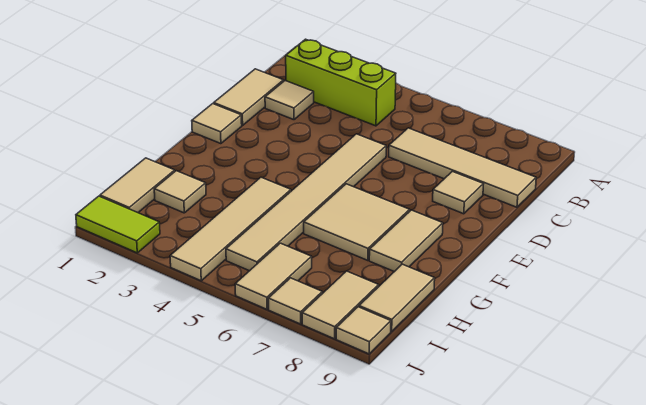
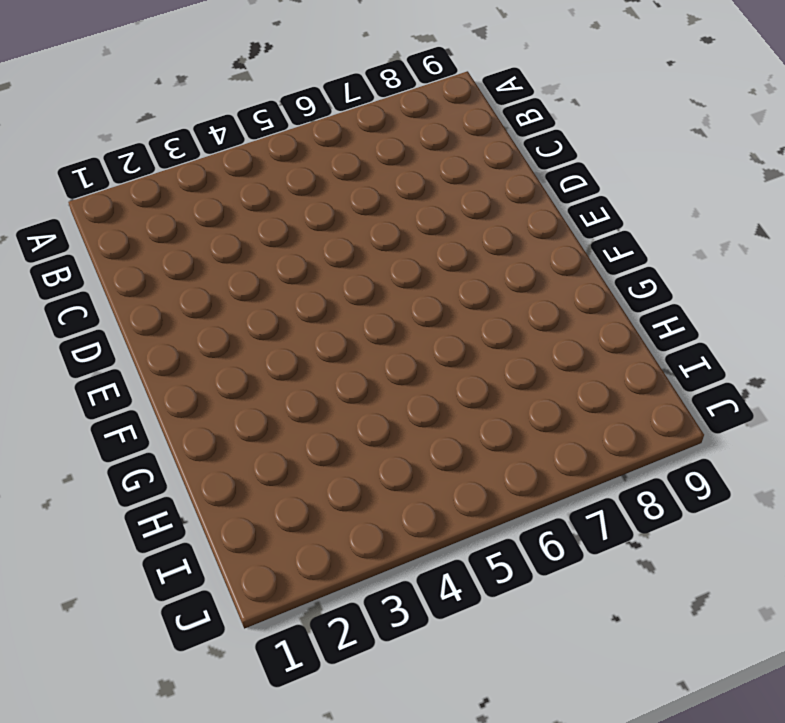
none -> lime 1x3 brick [286,39,396,126]
none -> tan 1x2 tile [214,69,284,126]
none -> tan 1x1 tile [265,81,314,120]

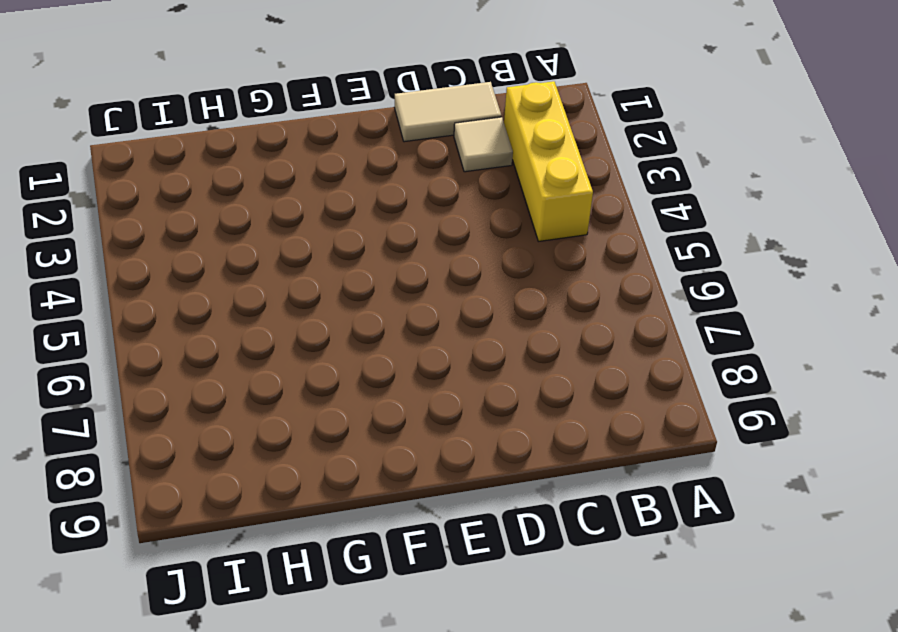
yellow 1x3 brick [504,81,593,241] -> lime 1x3 brick [286,39,396,126]
none -> tan 1x4 tile [389,128,536,207]
none -> tan 1x6 tile [226,134,386,271]
none -> tan 1x1 tile [433,171,483,214]

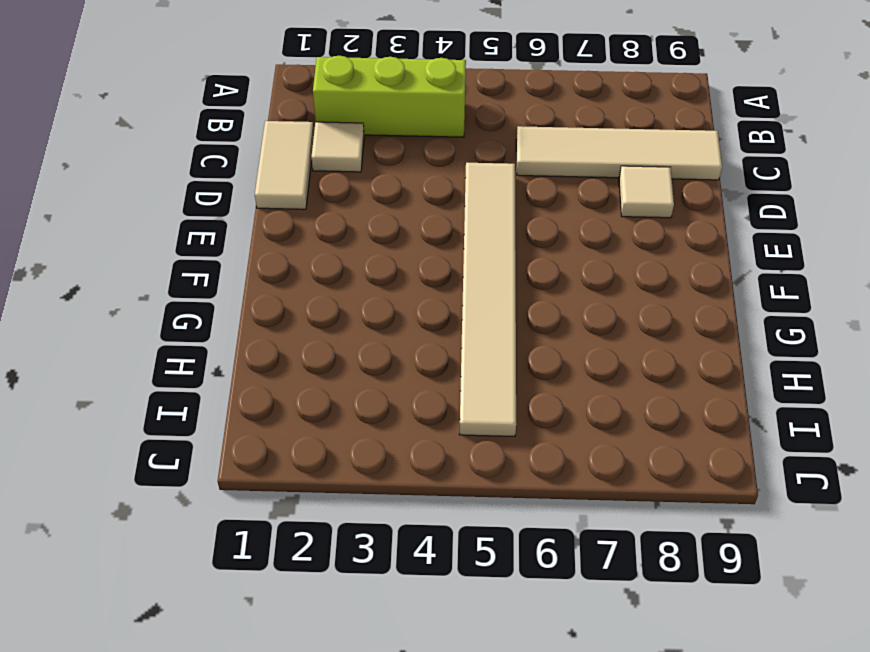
none -> tan 1x1 tile [192,104,242,144]
none -> tan 2x2 tile [304,184,410,260]
none -> tan 1x2 tile [369,210,443,272]

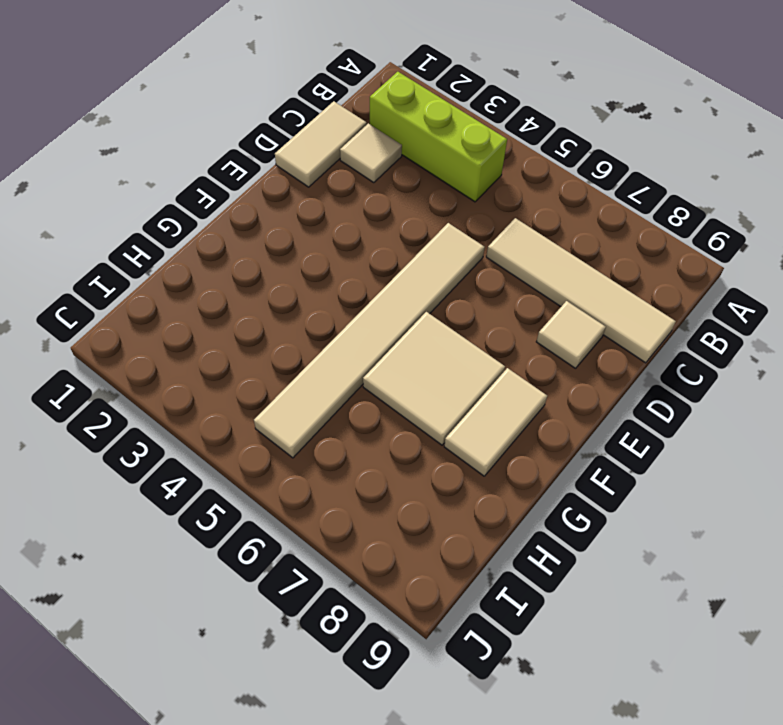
none -> tan 1x1 tile [192,104,242,144]
none -> tan 1x4 tile [170,177,291,281]
none -> tan 1x2 tile [100,158,175,213]

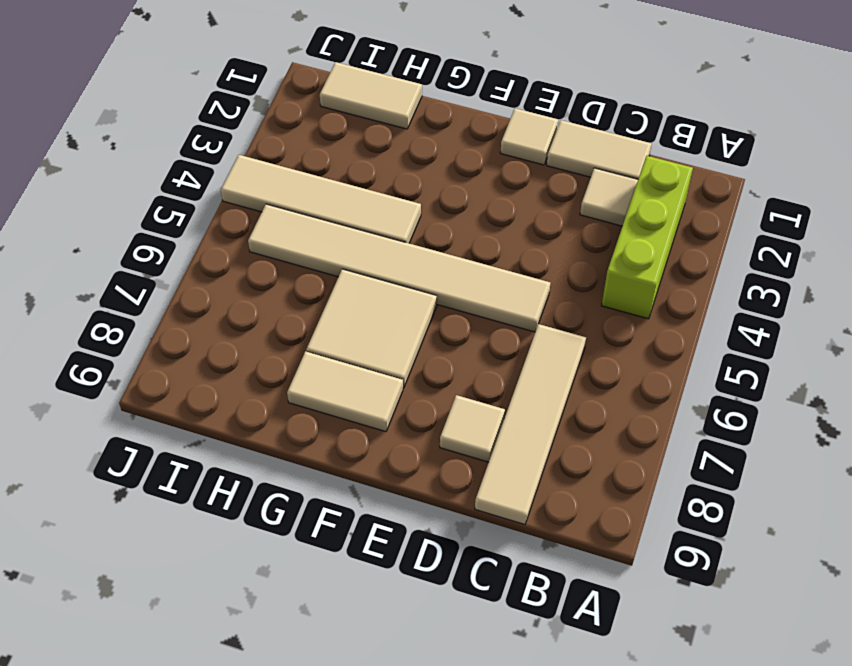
none -> tan 1x1 tile [154,171,206,213]
none -> tan 1x2 tile [359,264,435,332]
none -> tan 1x2 tile [235,243,312,309]

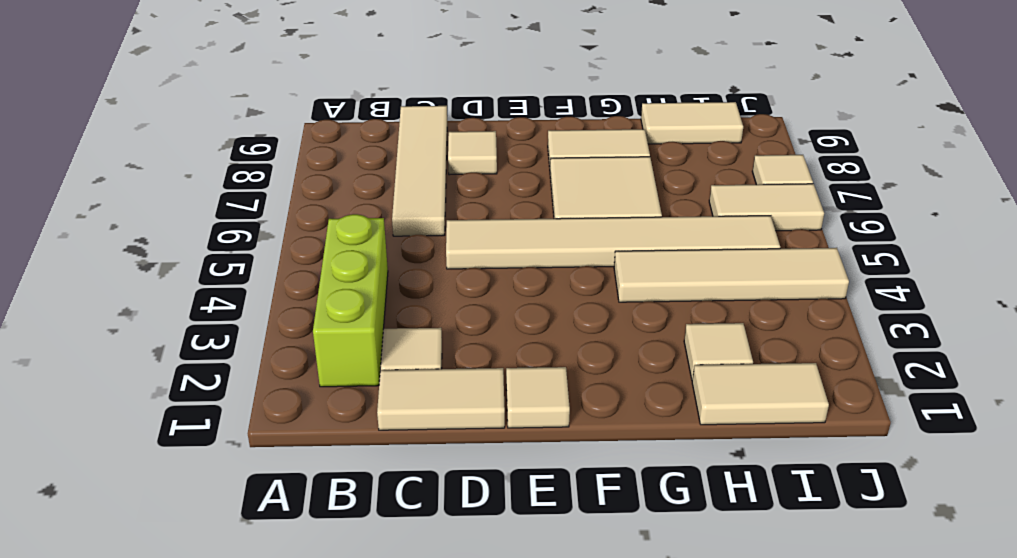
none -> tan 1x2 tile [302,271,379,339]
none -> lime 1x2 tile [76,196,160,253]
none -> tan 1x1 tile [336,307,391,354]

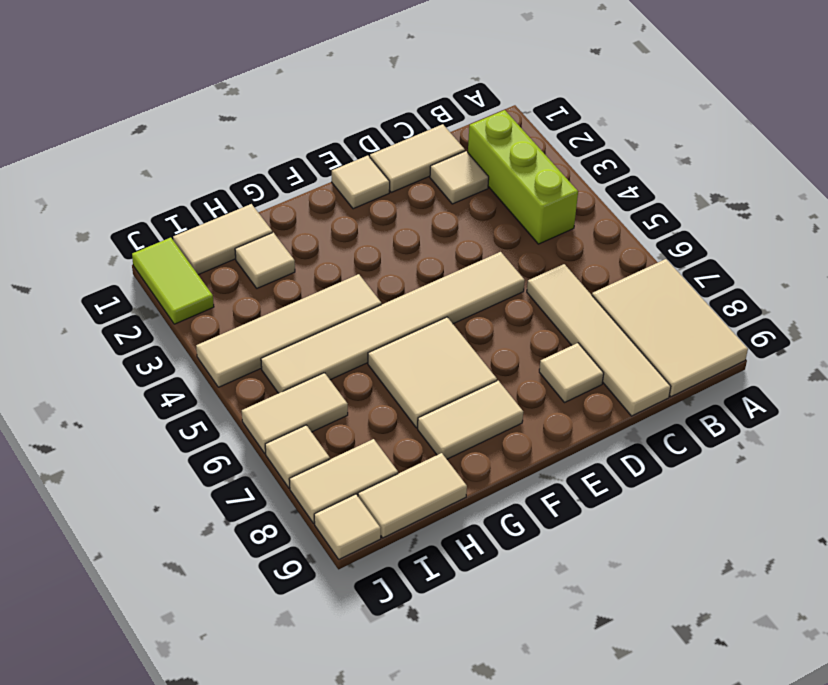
tan 2x3 tile [592,259,748,397] -> none

